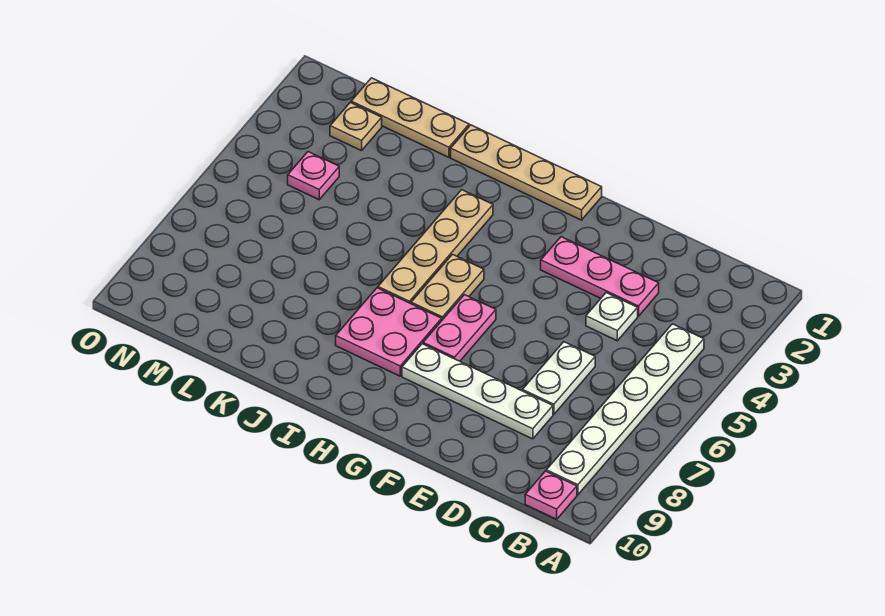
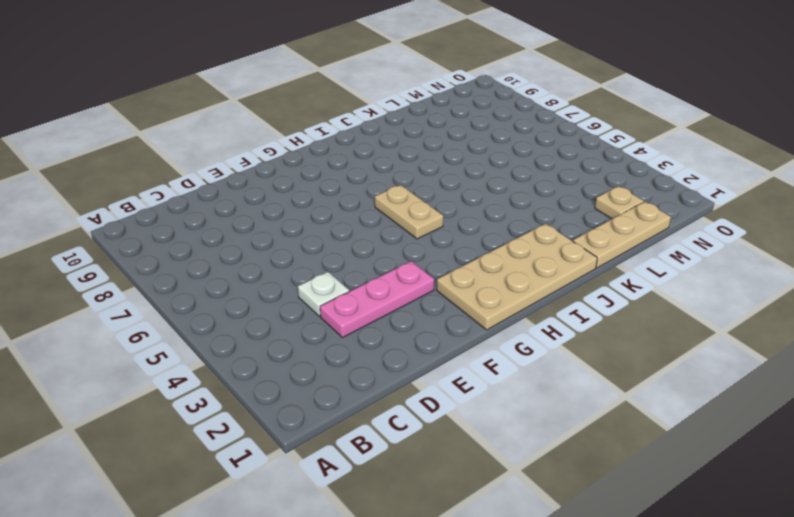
tan 2x4 plate [437,224,597,330] -> tan 1x4 plate [451,125,602,220]
none -> white 1x6 plate [546,324,704,495]
none -> pink 1x1 plate [525,471,577,519]
none -> white 1x2 plate [522,342,595,414]

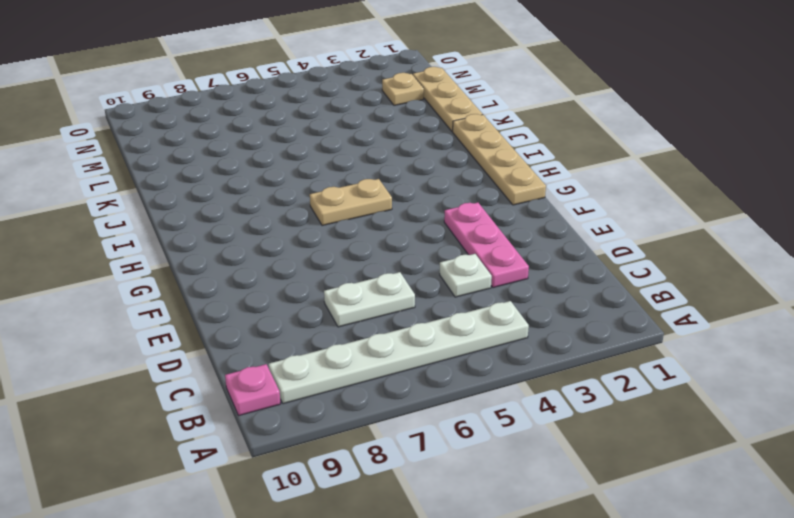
none -> white 1x4 plate [402,344,553,439]
none -> pink 1x2 plate [423,295,496,361]
none -> pink 2x2 plate [336,288,442,376]

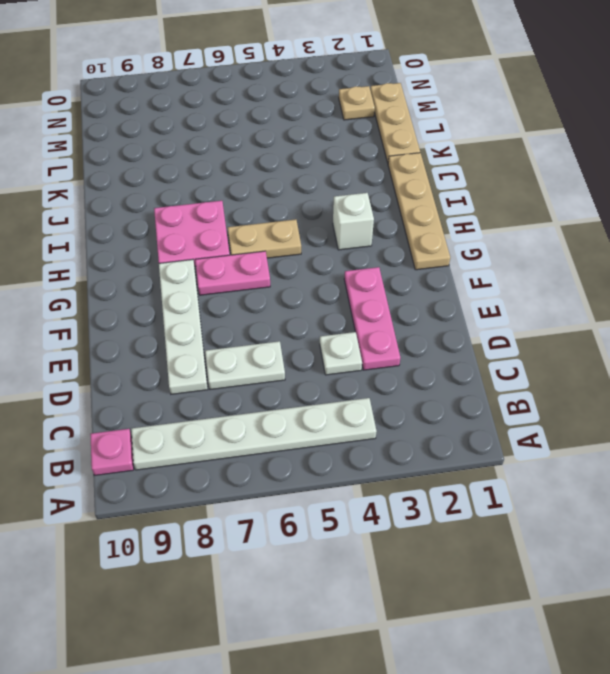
white 1x1 brick [333,193,374,250] -> none
none -> tan 1x4 plate [378,190,493,304]
none -> pink 1x1 plate [288,152,339,200]

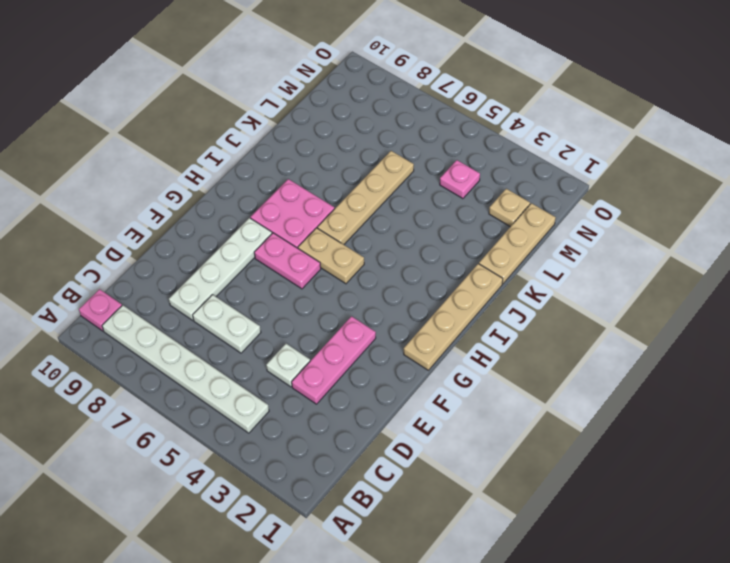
tan 1x4 plate [317,151,414,245] -> tan 1x4 plate turned to [378,190,493,304]

